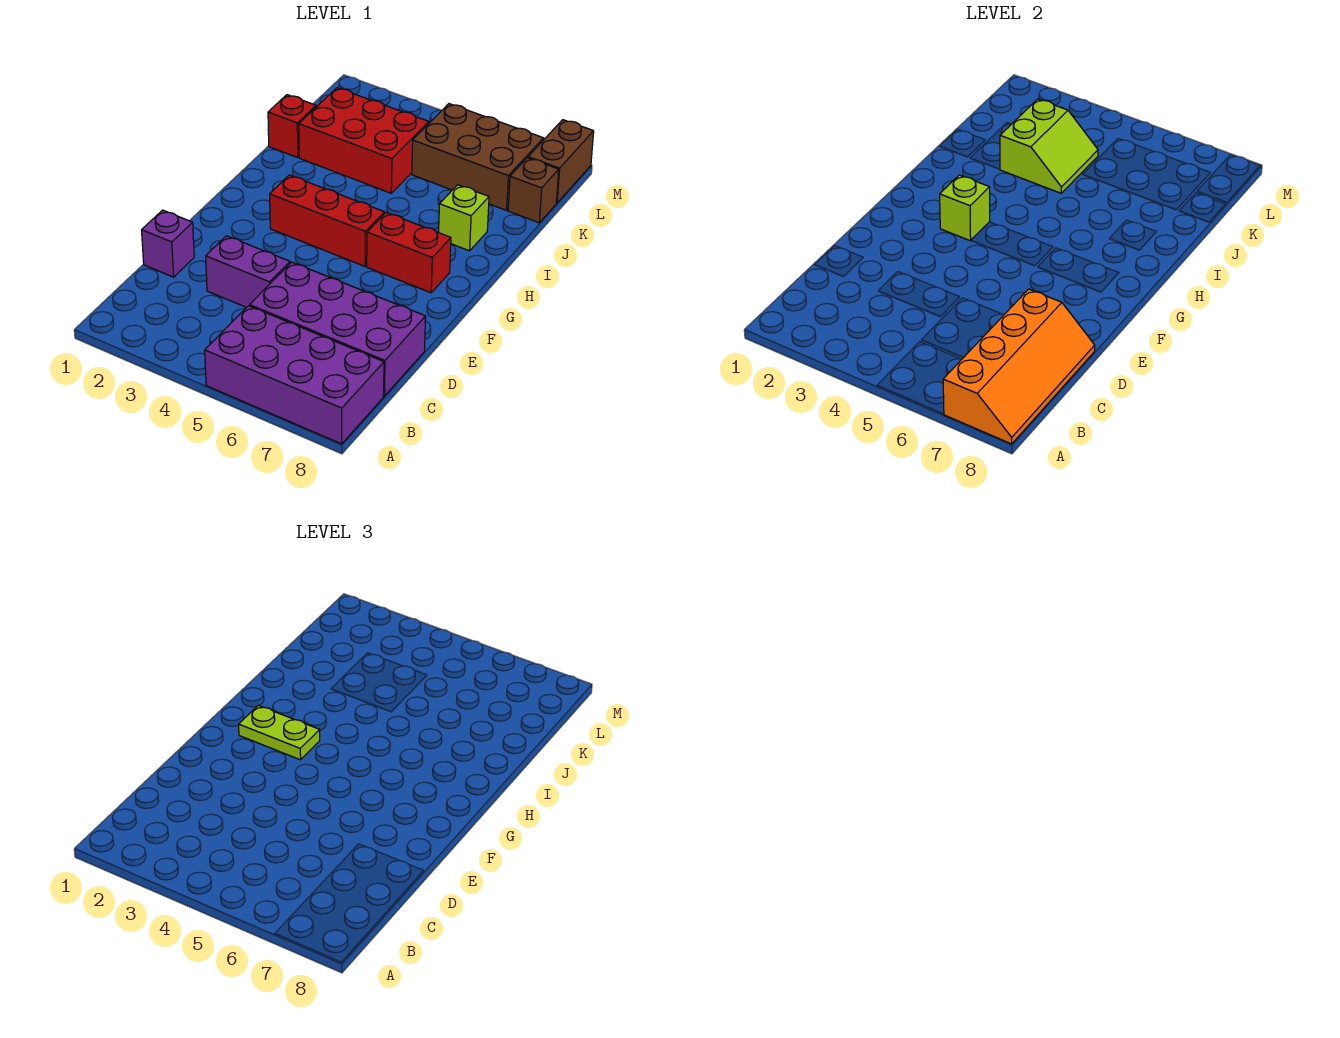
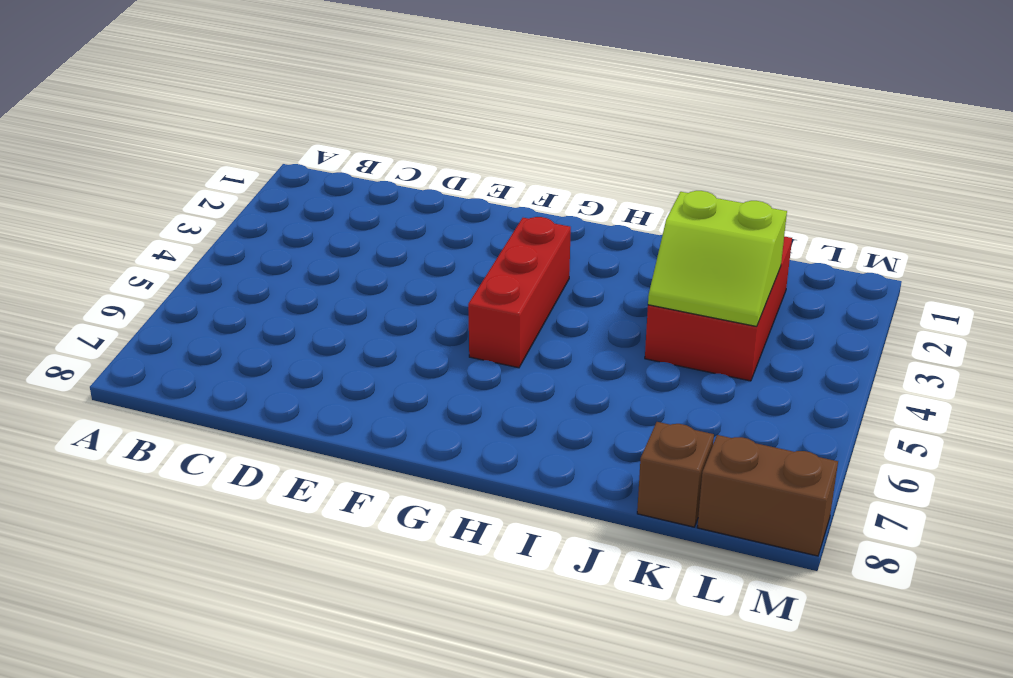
none -> purple 2x4 brick [205,306,384,444]
none -> purple 2x4 brick [250,262,426,396]
none -> purple 1x1 brick [142,210,194,277]

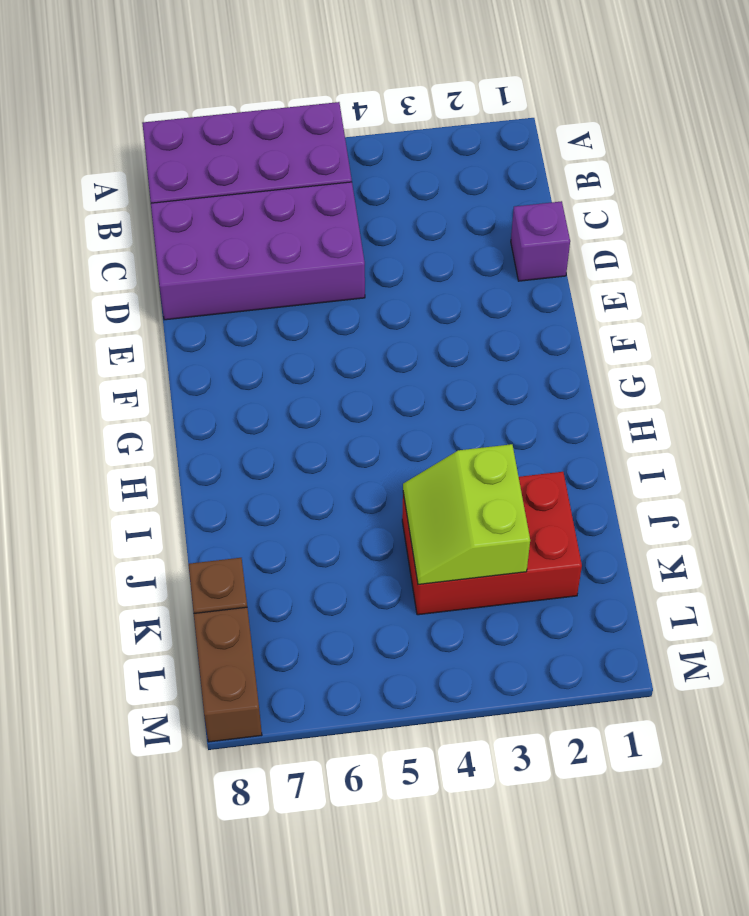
none -> purple 1x2 brick [206,236,290,307]
none -> red 1x3 brick [270,175,384,266]
none -> red 1x2 brick [367,213,451,293]

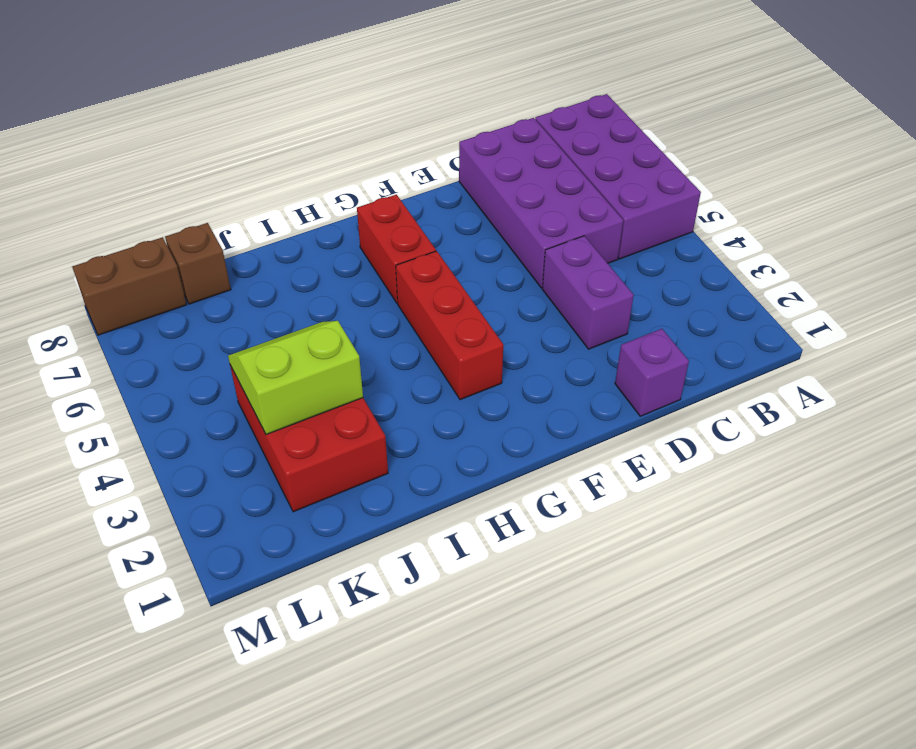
none -> lime 1x1 brick [439,185,489,251]
none -> red 1x1 brick [268,95,316,157]
none -> brown 2x3 brick [412,104,544,210]

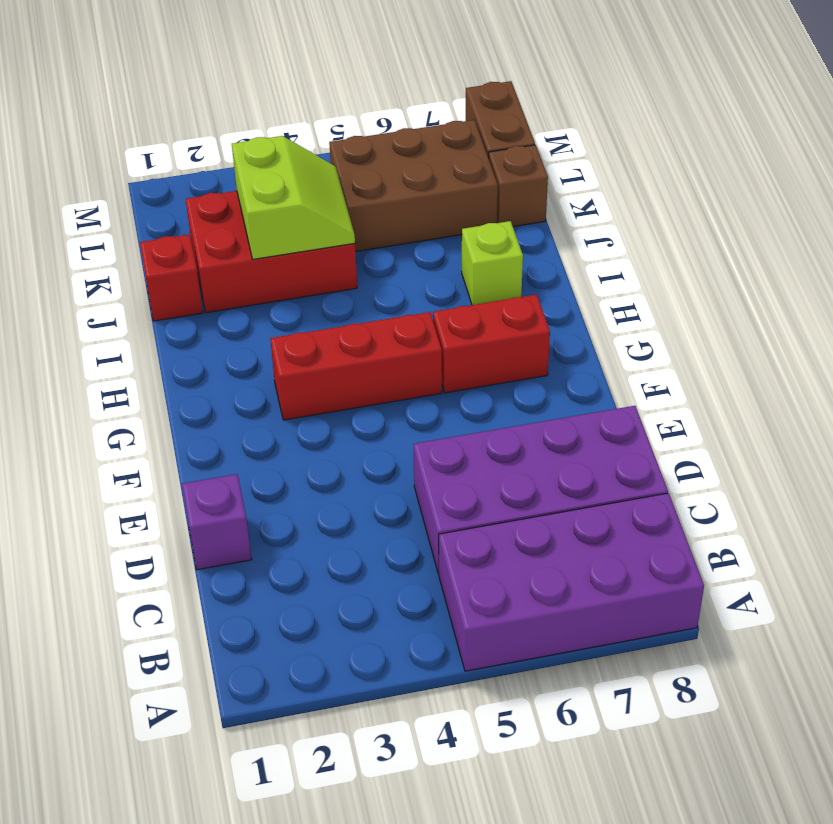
none -> purple 1x2 brick [206,236,290,307]
none -> orange 2x4 slope [943,289,1095,444]
none -> lime 1x1 brick [940,175,990,241]

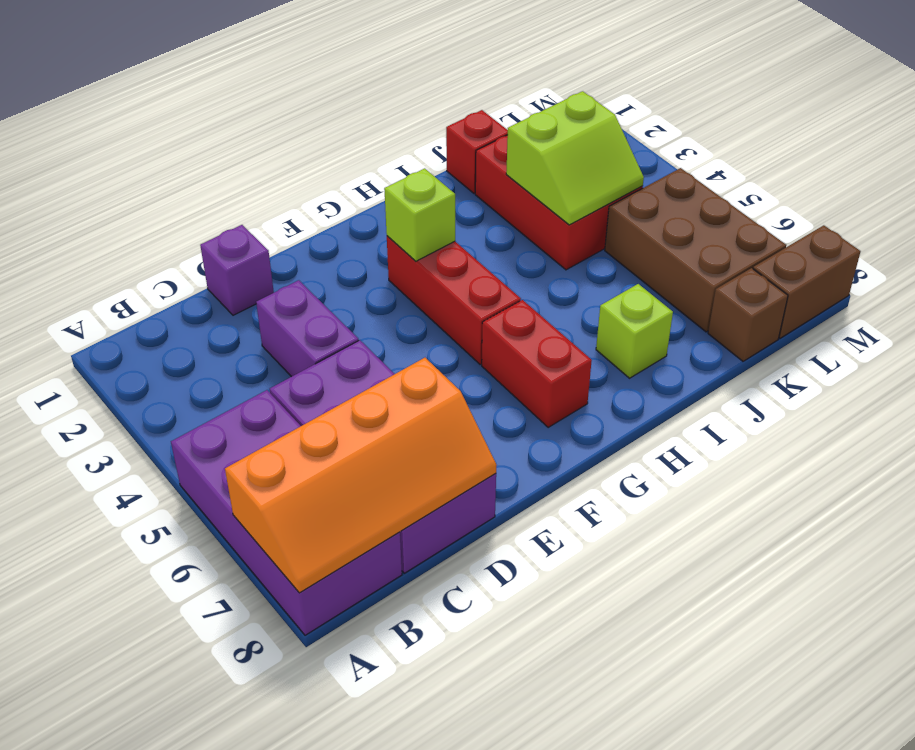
none -> lime 1x2 plate [239,705,320,760]

